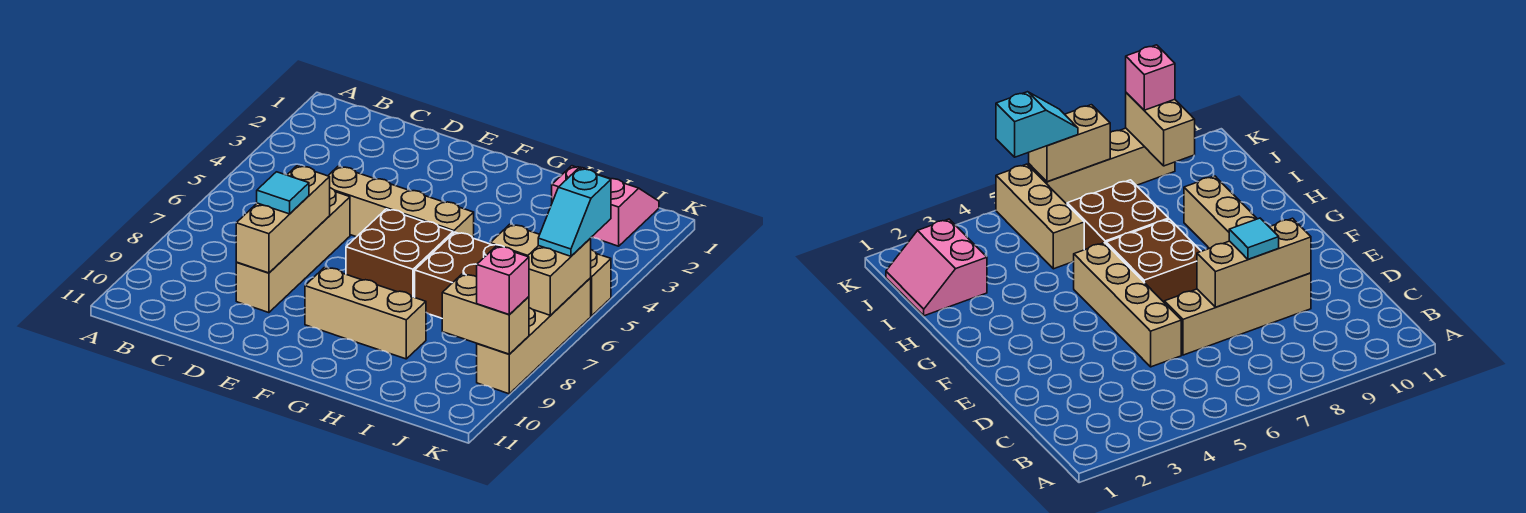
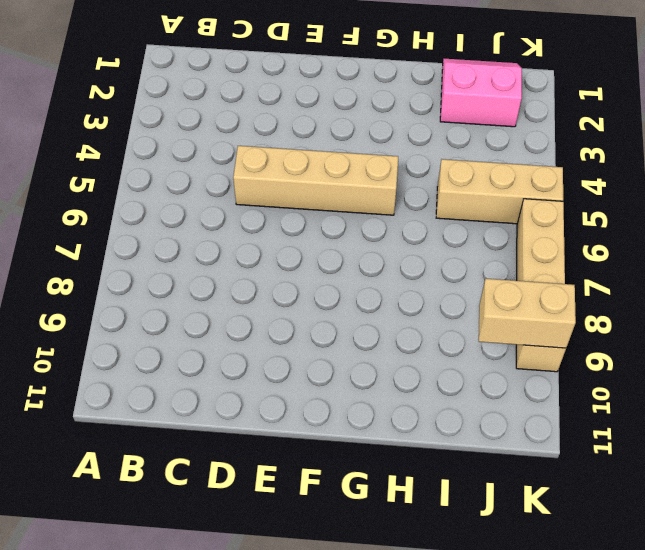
none -> tan 1x4 brick [236,188,350,313]
none -> brown 2x2 brick [346,209,453,297]
none -> tan 1x3 brick [305,267,426,359]

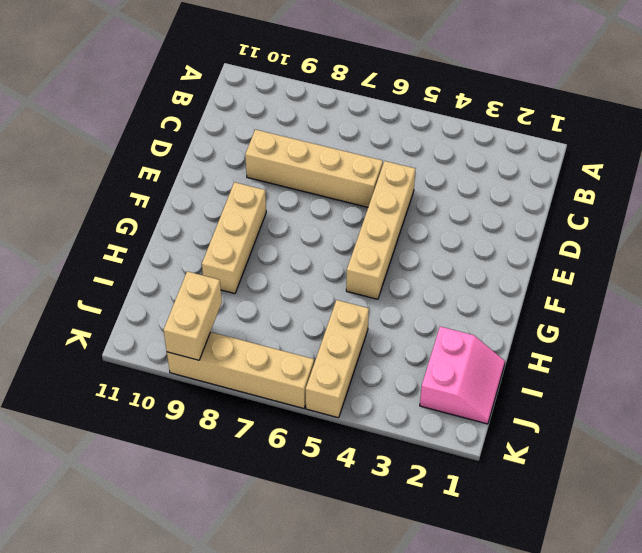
none -> brown 2x2 brick [346,209,453,297]
none -> brown 2x2 brick [415,232,503,318]
none -> tan 1x3 brick [236,166,330,273]

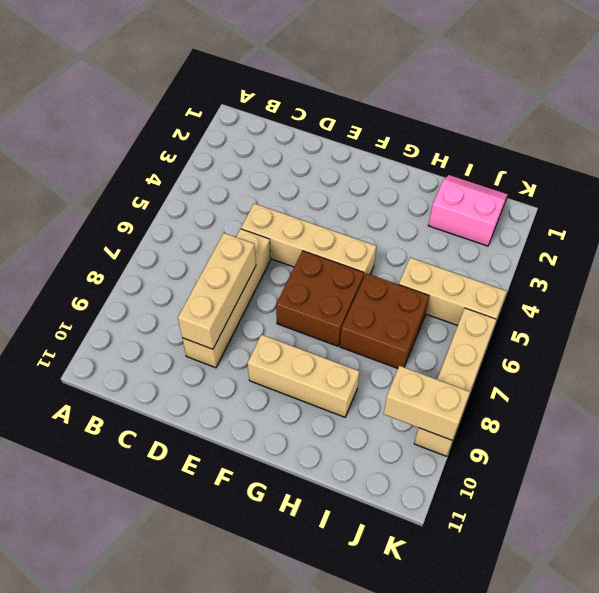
none -> tan 1x2 brick [527,239,591,315]
none -> cyan 1x1 tile [257,172,309,214]
none -> cyan 1x2 slope [538,168,611,256]

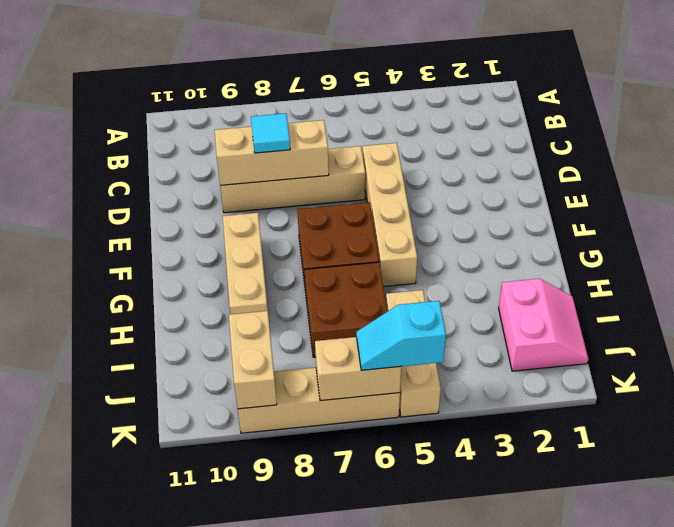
none -> pink 1x1 brick [477,246,529,315]

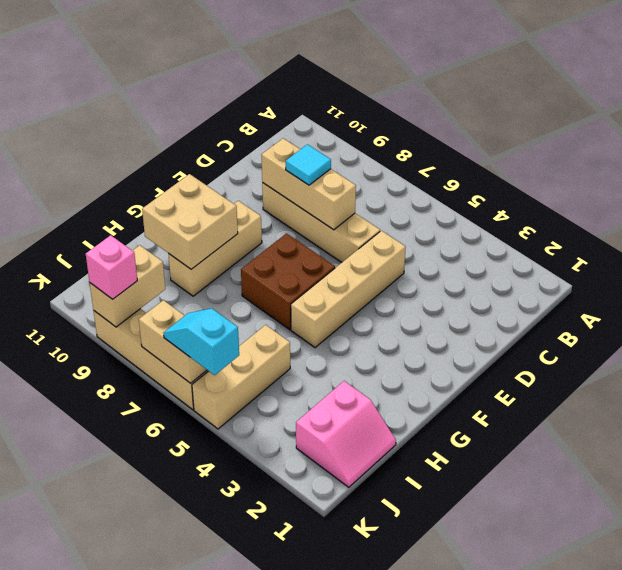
tan 2x2 brick [142,174,238,269] -> none
none -> brown 2x2 brick [415,232,503,318]

